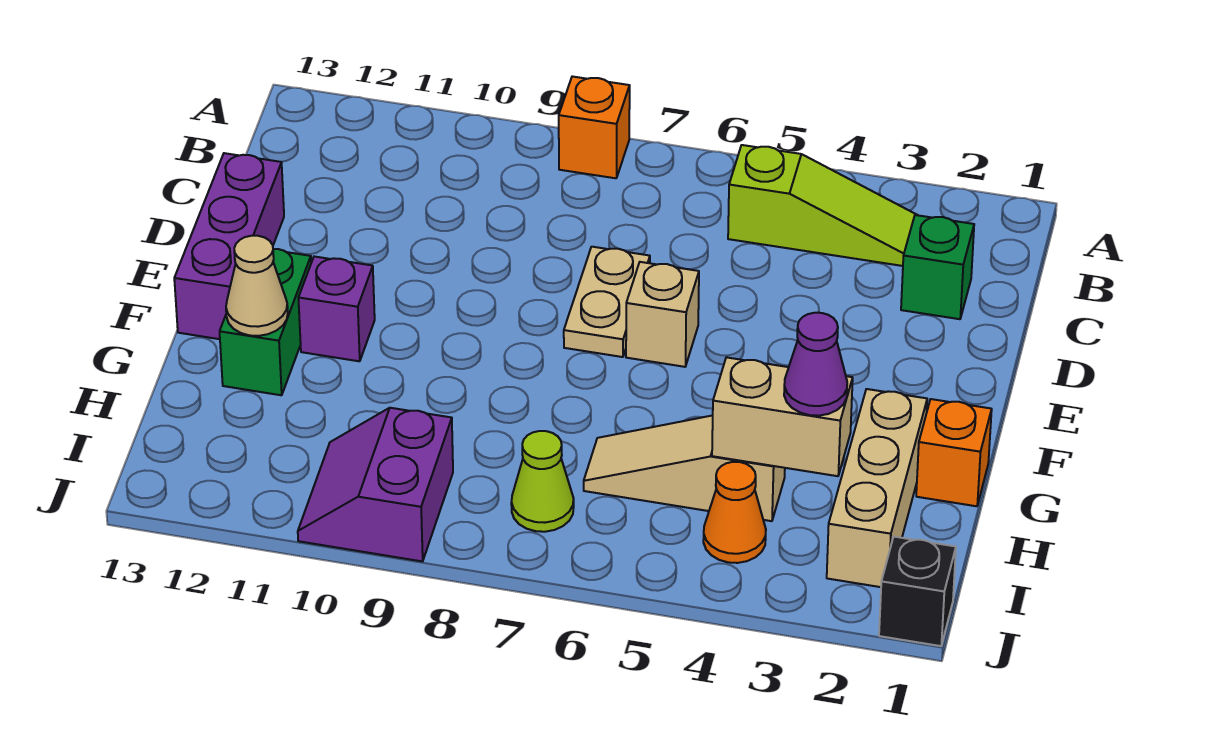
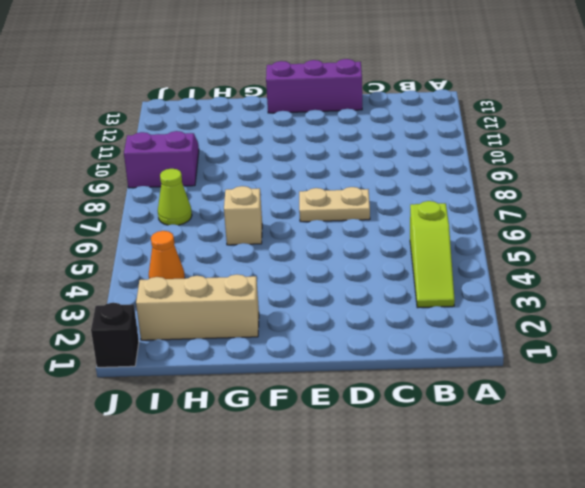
tan 1x1 brick [224,186,262,245] -> tan 1x1 brick moved to [626,262,699,367]
none -> orange 1x1 brick [559,76,630,178]
none -> green 1x1 brick [901,215,974,319]
none -> purple 1x1 brick [298,256,375,361]

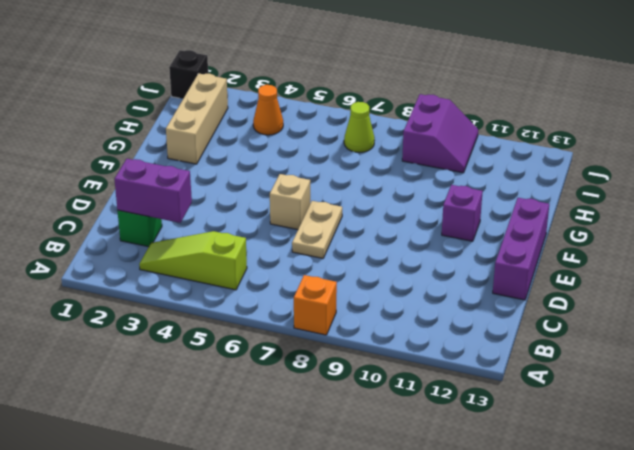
purple 1x2 brick [114,159,192,223] -> none
none -> green 1x2 brick [220,249,311,395]
none -> orange 1x1 brick [916,399,992,506]
none -> tan 1x3 slope [584,415,785,521]

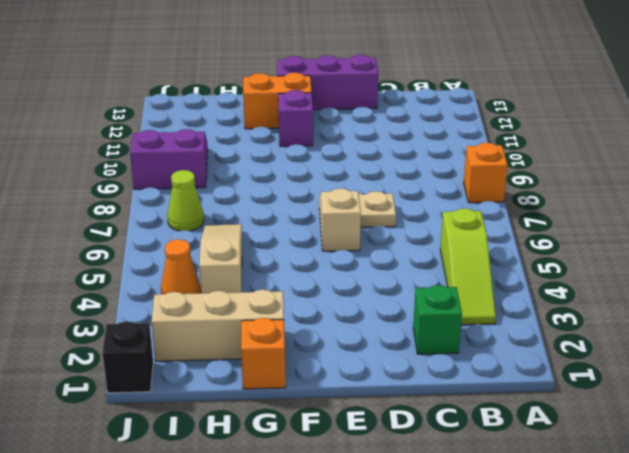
orange 1x2 brick [243,72,312,129] -> green 1x2 brick [220,249,311,395]
none -> tan 1x1 cone [226,236,288,336]
none -> tan 1x2 brick [712,357,853,476]
none -> purple 1x1 cone [784,313,847,416]

